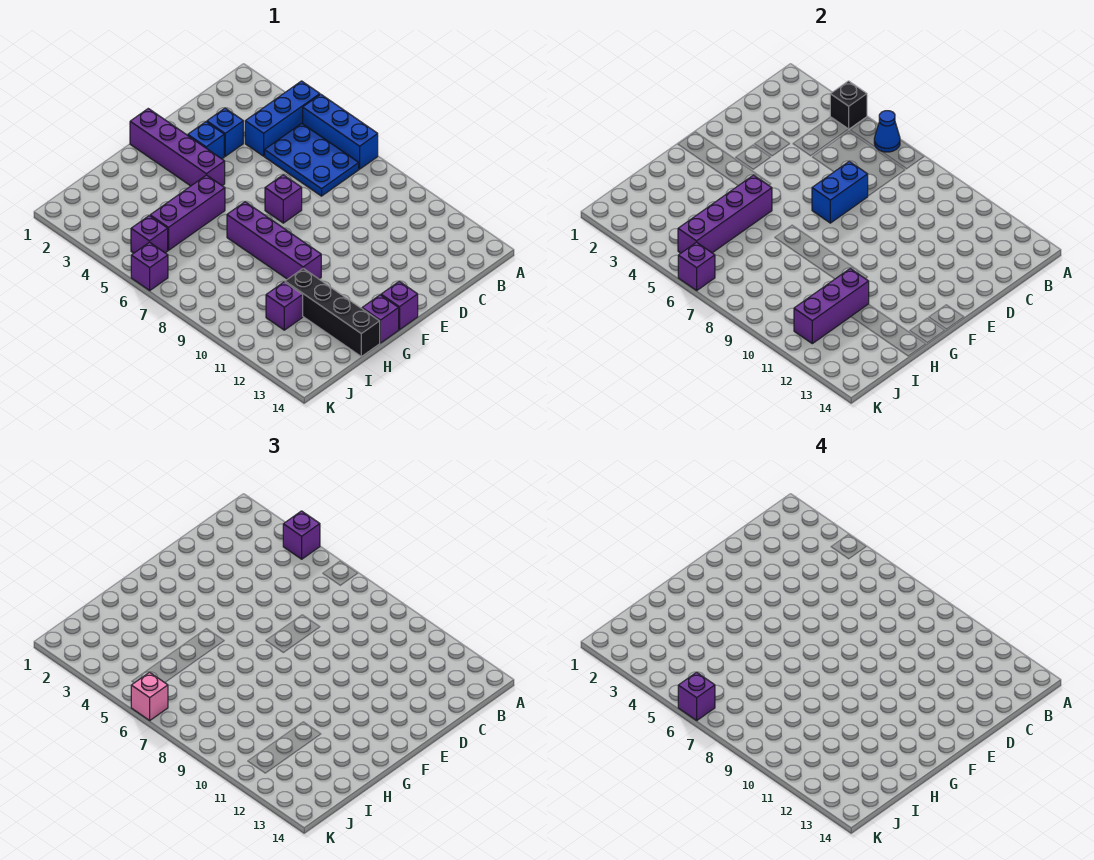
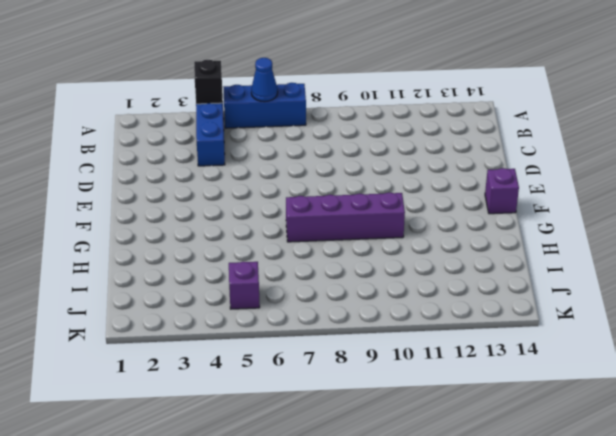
none -> blue 2x3 plate [265,123,359,196]
none -> blue 1x1 brick [207,108,243,156]
none -> blue 1x1 brick [188,122,224,159]

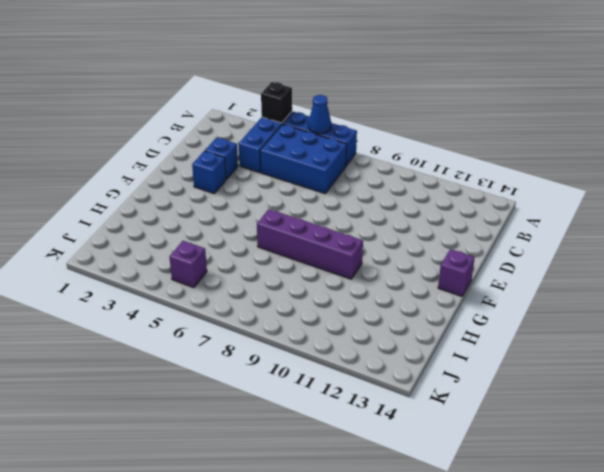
blue 2x3 brick [260,124,347,193] -> blue 2x3 plate [265,123,359,196]
none -> purple 1x1 brick [265,175,302,223]
none -> purple 1x4 brick [130,109,225,186]
none -> purple 1x3 brick [150,175,225,250]

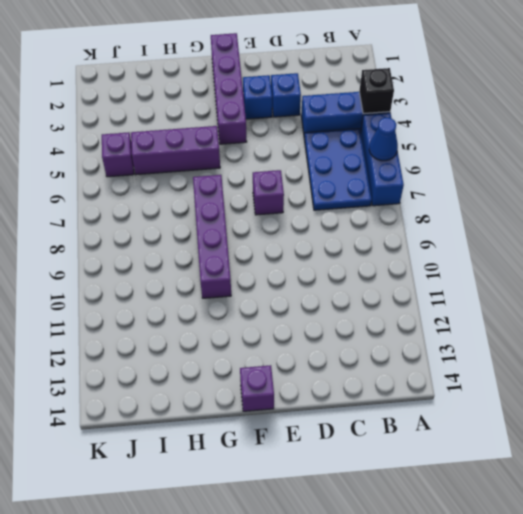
none -> purple 1x1 brick [362,295,399,343]
none -> black 1x4 brick [285,269,380,356]
none -> purple 1x1 brick [266,282,303,330]

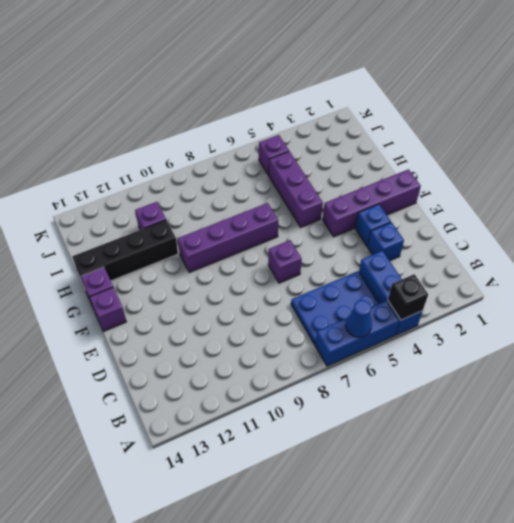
none -> purple 1x1 brick [131,242,168,290]
none -> blue 1x2 brick [812,161,868,223]
none -> purple 1x4 brick [678,175,772,253]

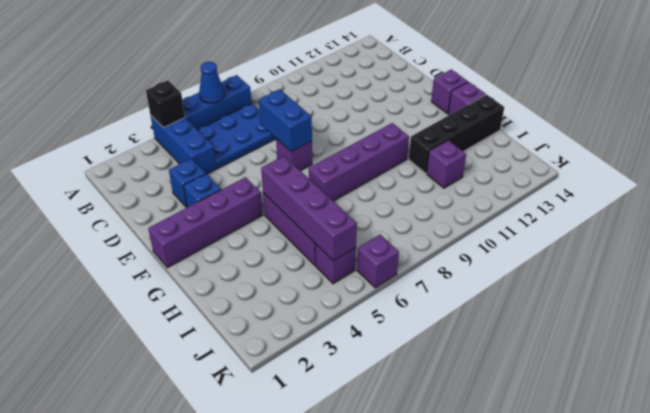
none -> purple 1x3 brick [794,269,869,344]
none -> purple 1x1 brick [678,242,715,290]
none -> purple 1x1 brick [283,511,320,559]

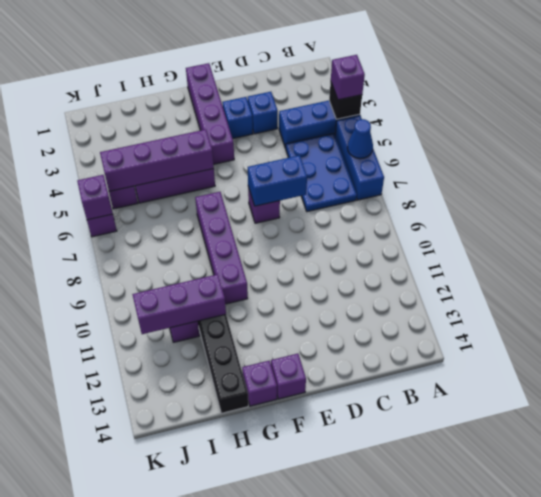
none -> pink 1x1 brick [131,672,168,720]
none -> purple 1x1 brick [678,672,715,720]

